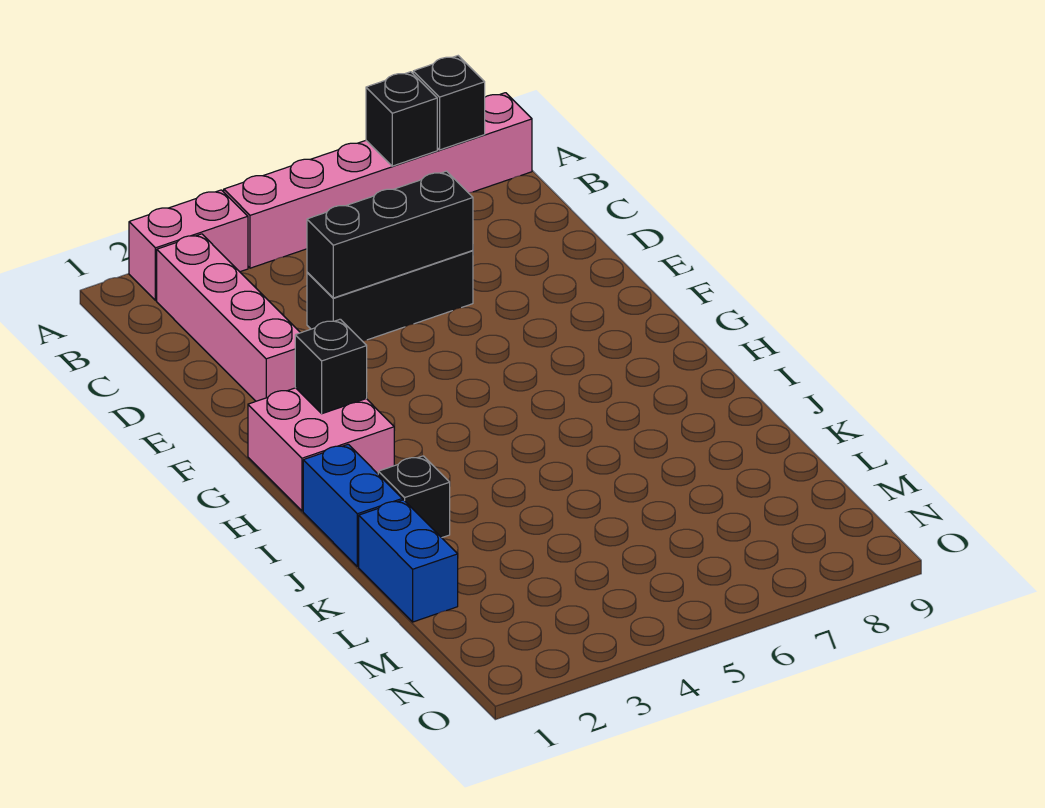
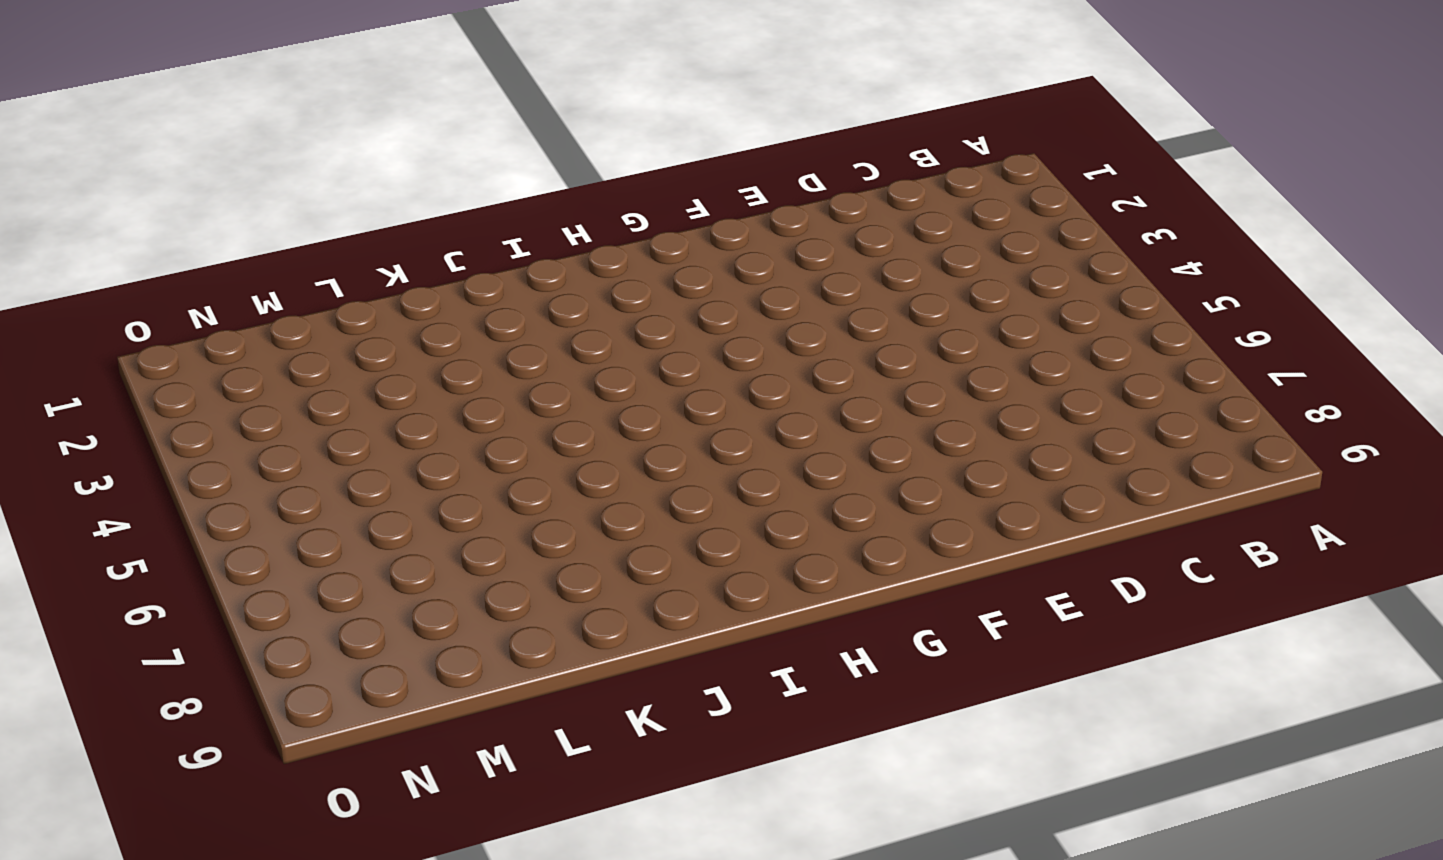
none -> pink 1x2 brick [129,190,248,301]
none -> pink 1x6 brick [224,93,532,268]
none -> pink 1x4 brick [157,234,300,401]

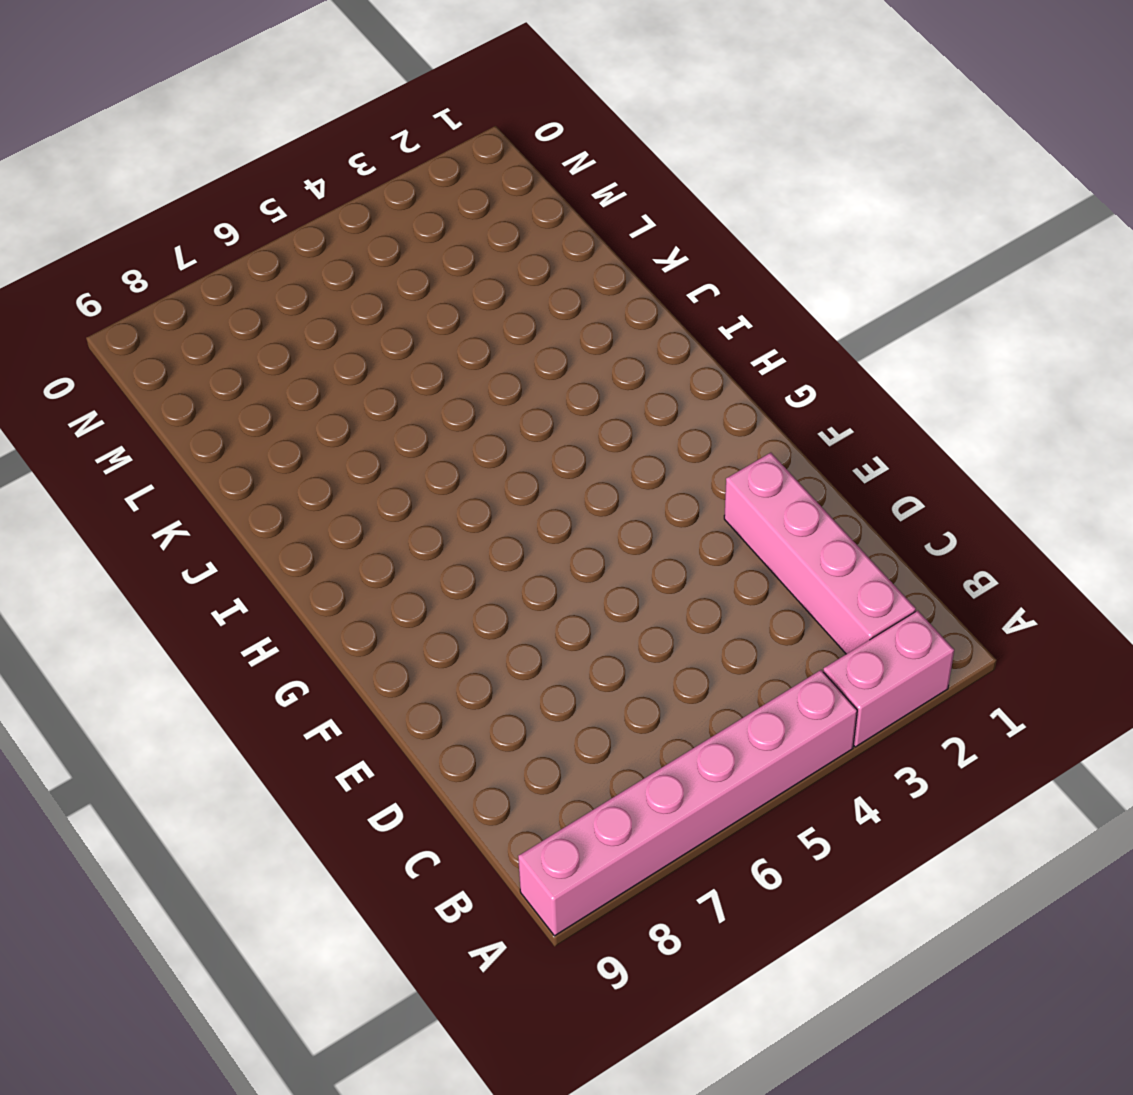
none -> black 1x3 brick [307,250,473,341]
none -> pink 2x2 brick [248,388,394,511]
none -> blue 1x2 brick [303,444,402,566]

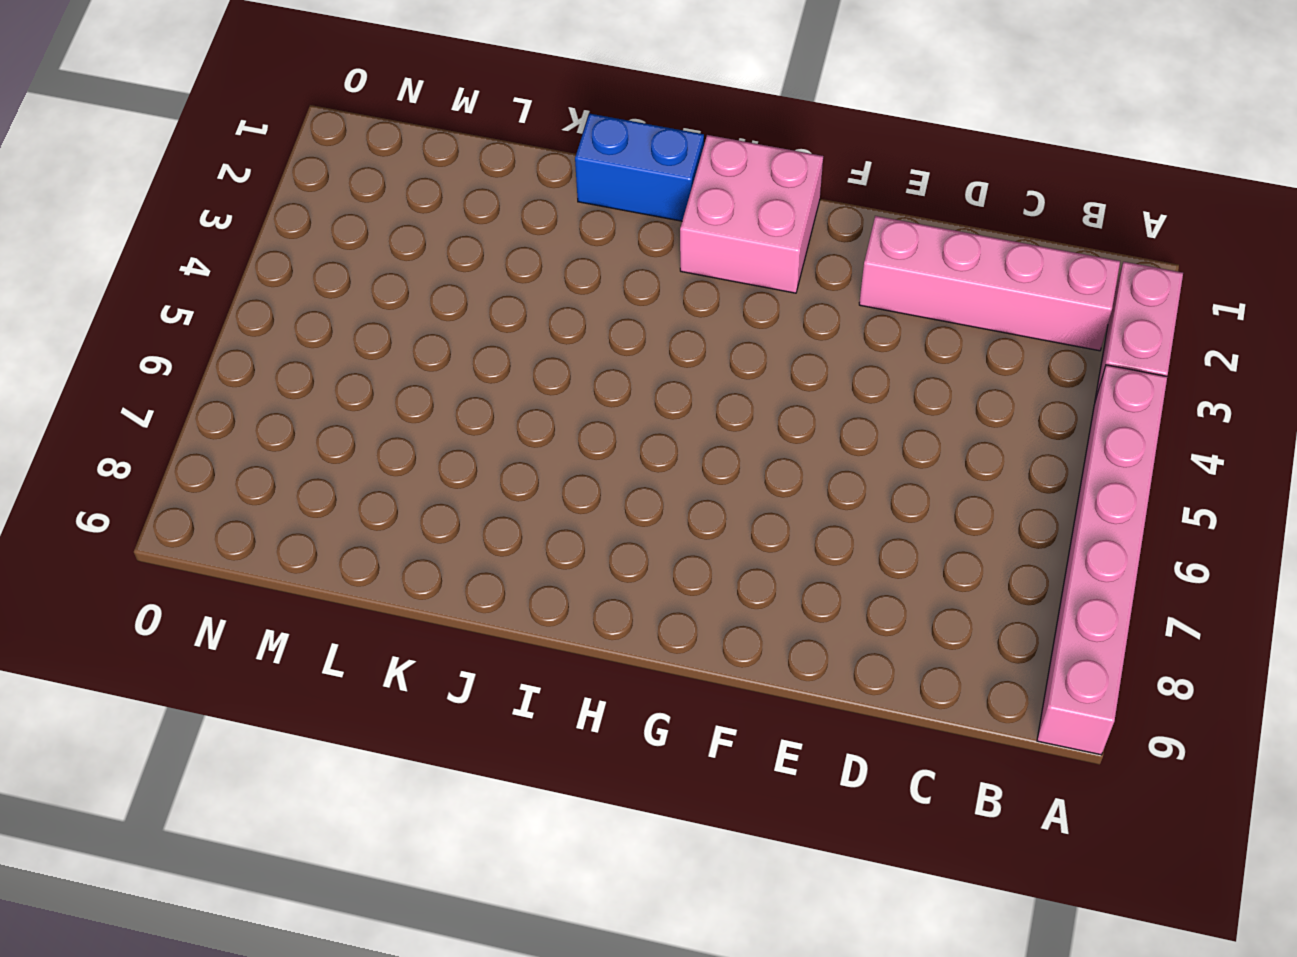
none -> black 1x3 brick [307,250,473,341]
none -> black 1x1 brick [378,456,450,538]
none -> blue 1x2 brick [359,500,458,622]

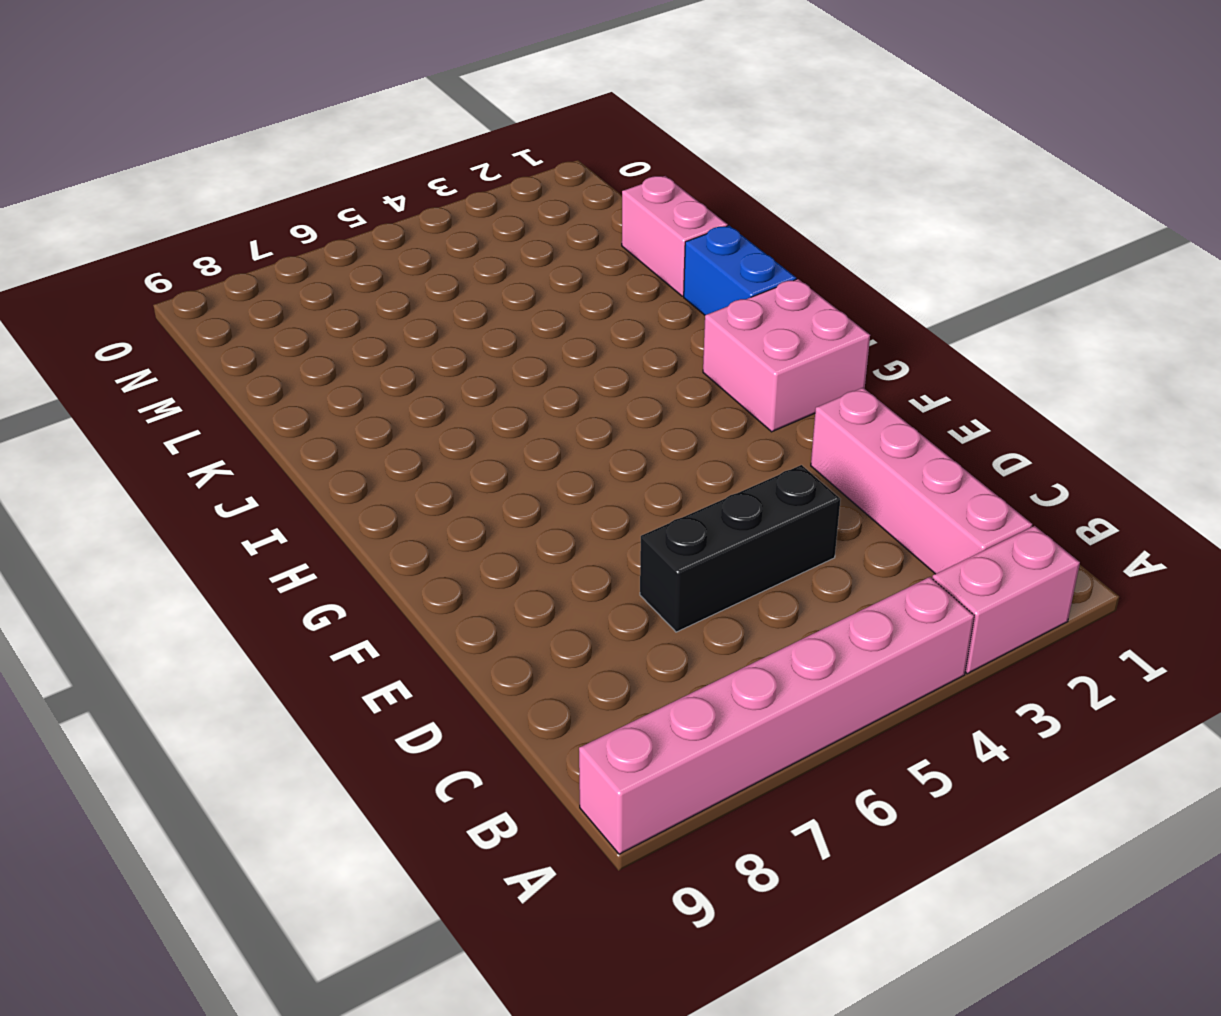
pink 1x2 brick [622,176,728,296] -> blue 1x2 brick [359,500,458,622]
none -> black 1x1 brick [378,456,450,538]
none -> black 1x1 brick [366,72,437,166]
none -> black 1x1 brick [413,56,485,150]

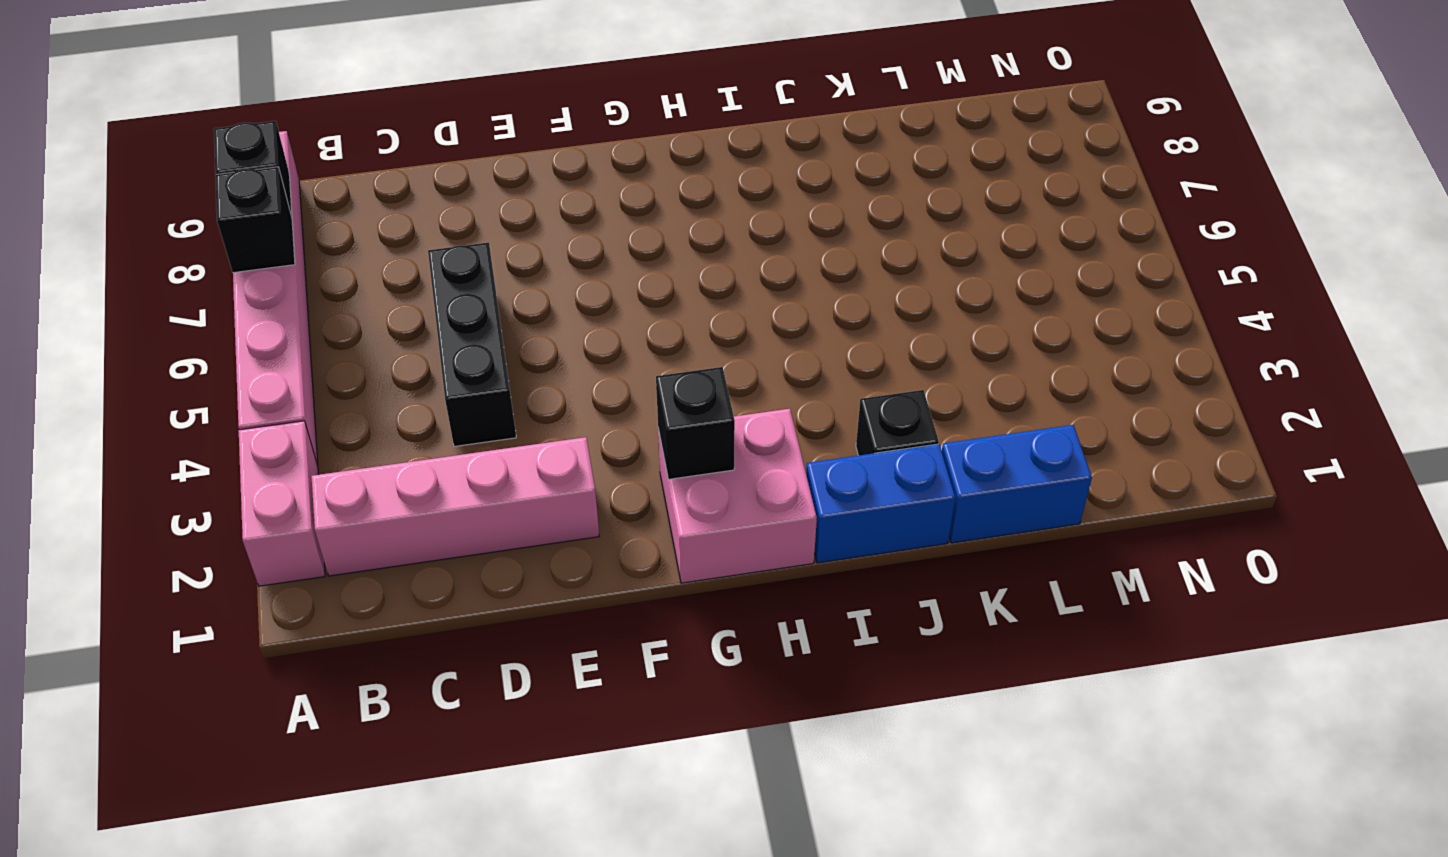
none -> black 1x3 brick [307,171,473,298]

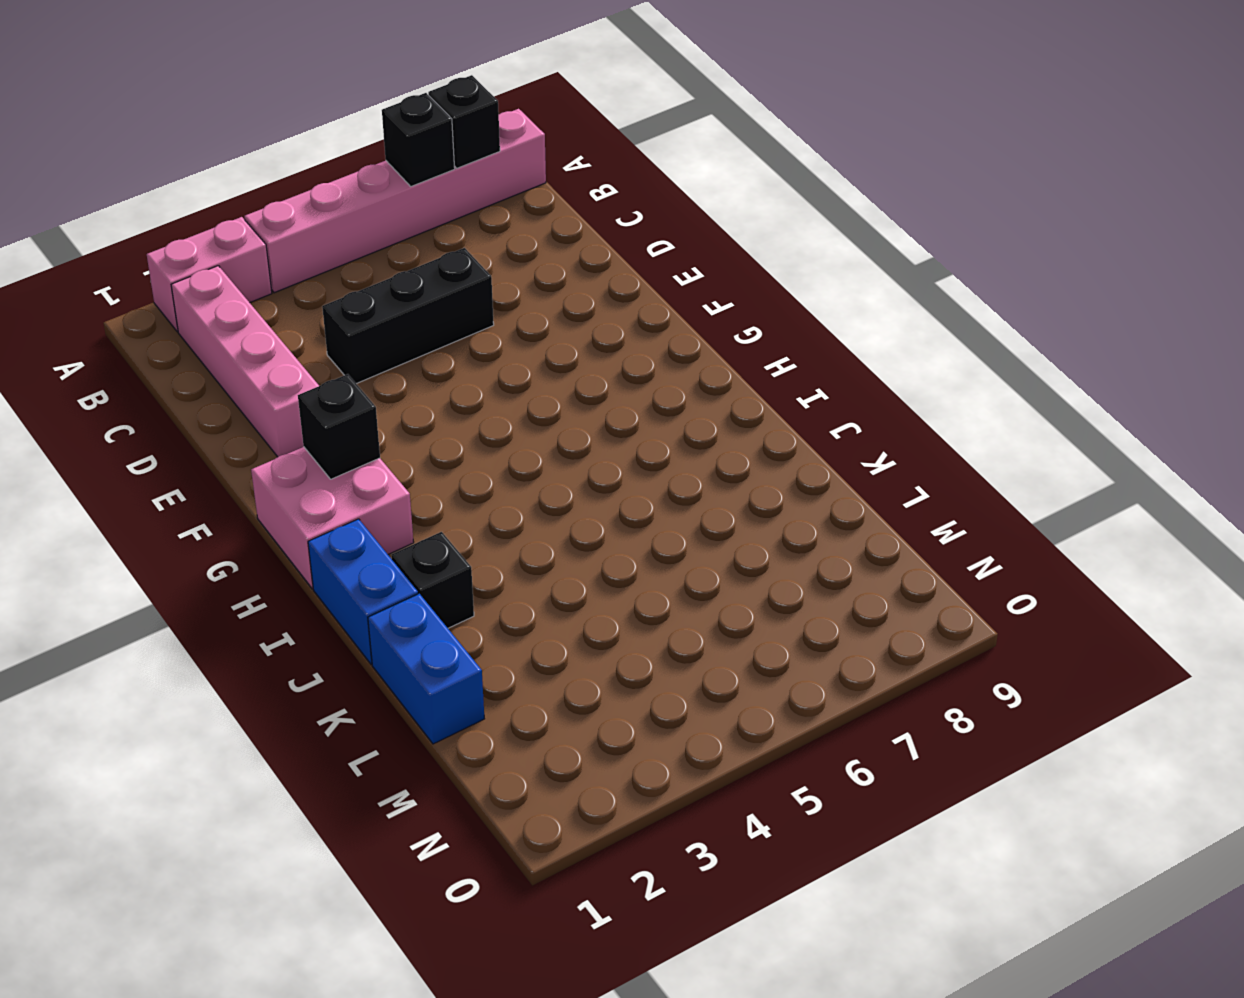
none -> black 1x3 brick [307,171,473,298]

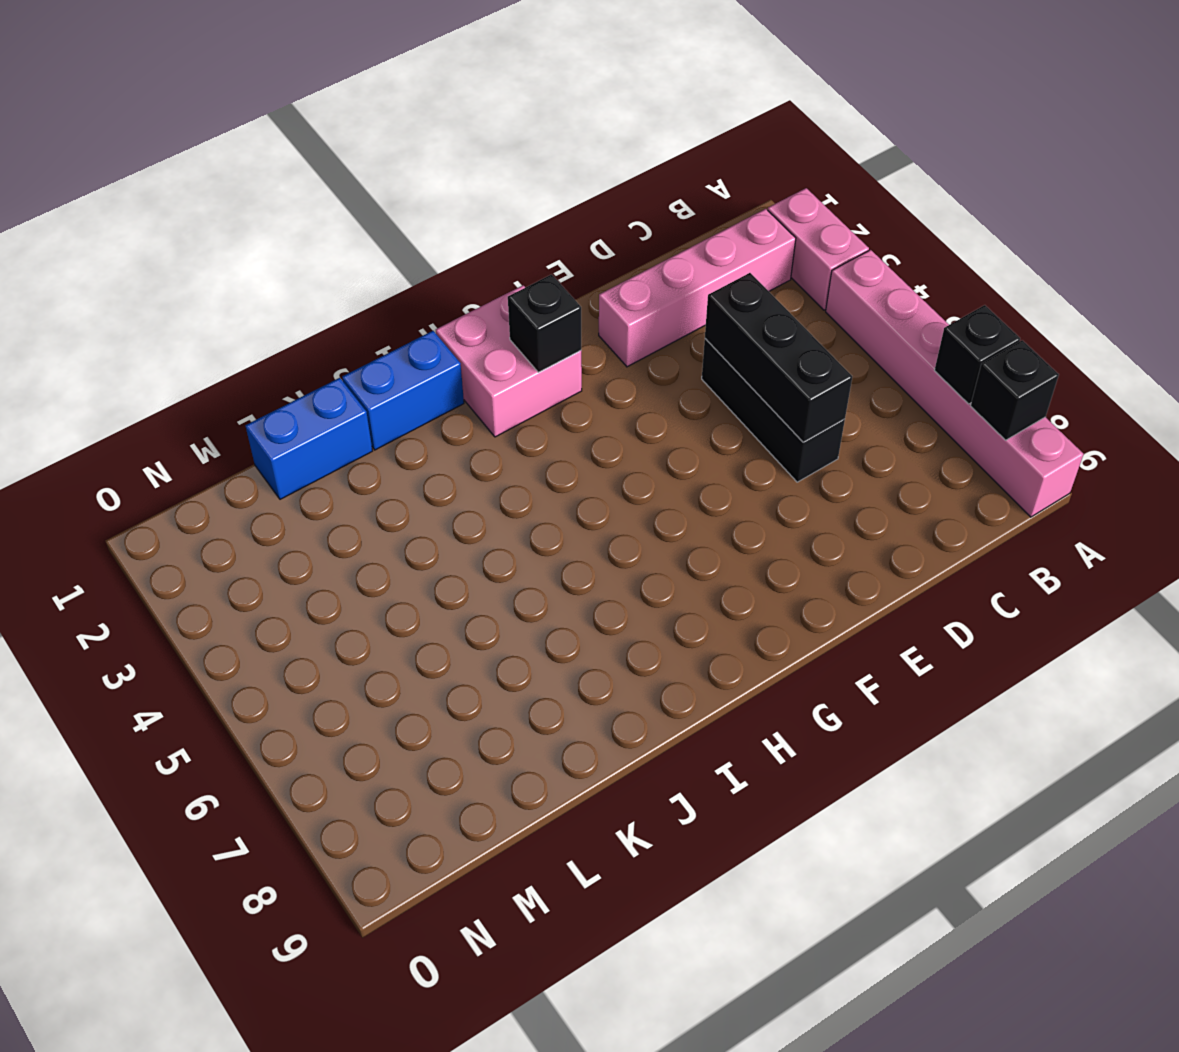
none -> black 1x1 brick [378,456,450,538]

